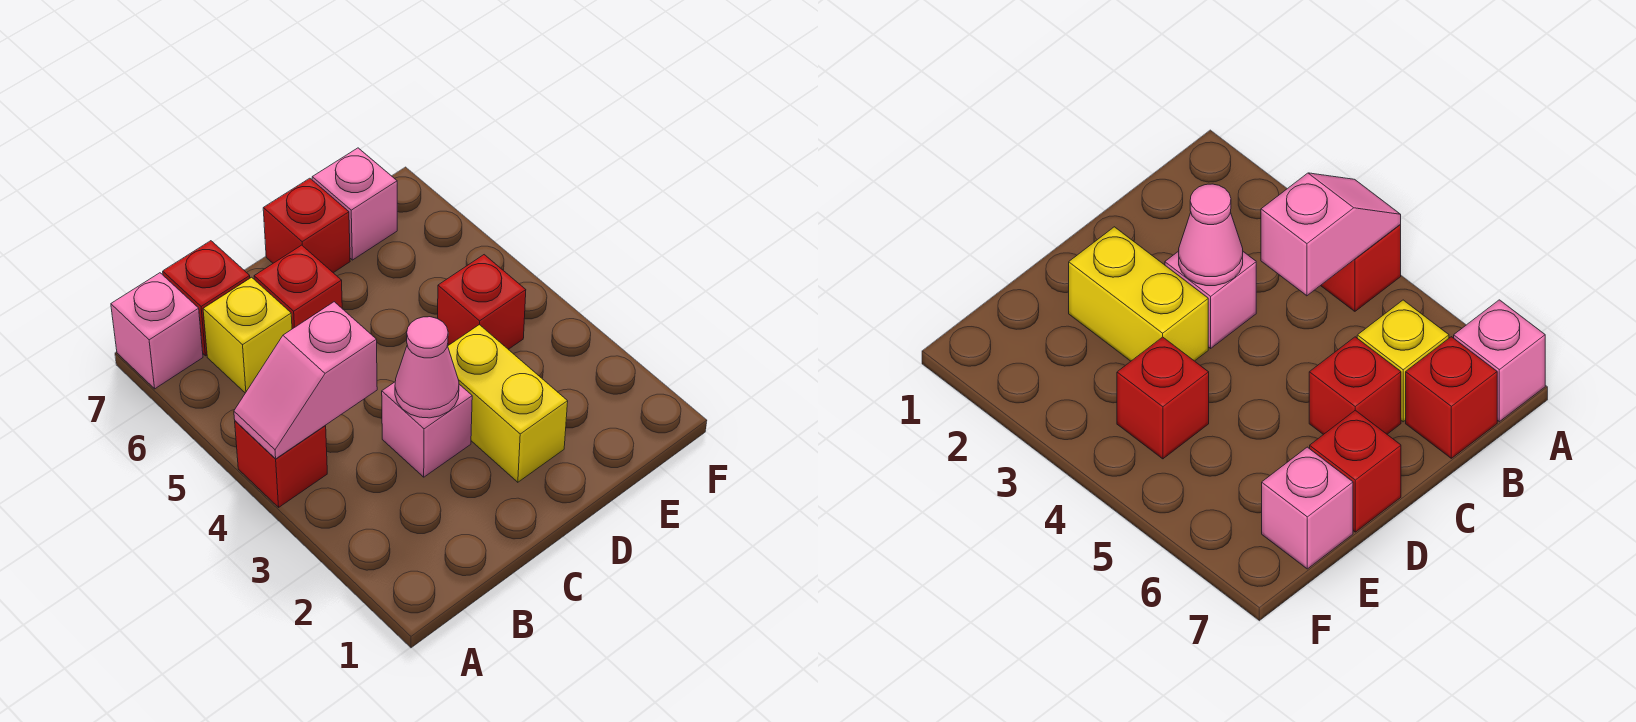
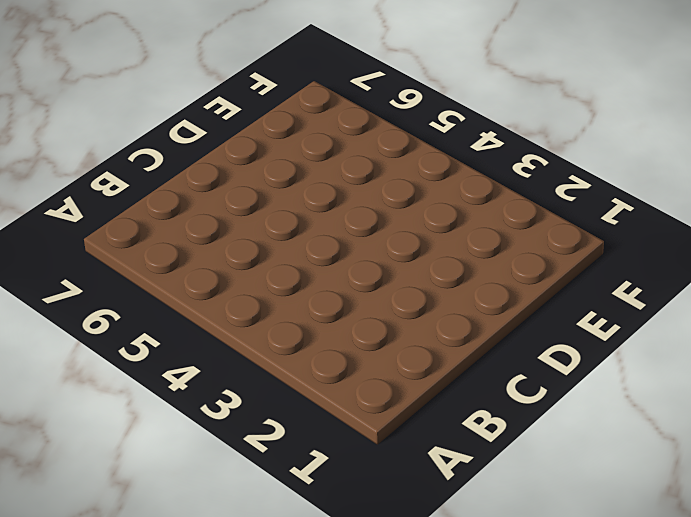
none -> red 1x1 brick [235,421,327,507]
none -> pink 1x1 brick [111,273,203,389]
none -> yellow 1x1 brick [203,277,292,393]

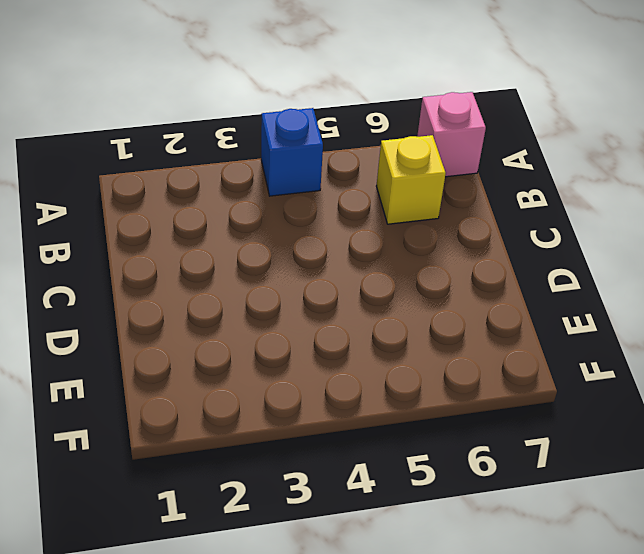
blue 1x1 brick [261,108,323,196] -> red 1x1 brick [235,421,327,507]
none -> red 1x1 brick [163,241,250,356]
none -> pink 1x1 brick [382,382,472,477]
none -> red 1x1 brick [254,245,342,329]

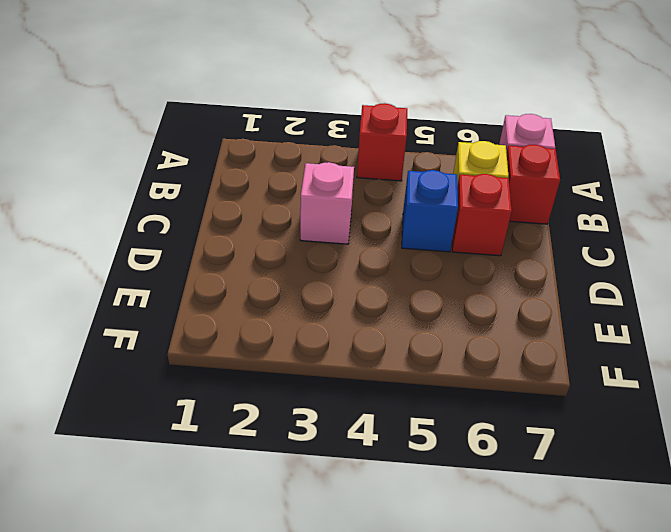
blue 1x1 brick [402,170,458,252] -> none
none -> yellow 1x2 brick [448,325,568,482]
none -> red 1x1 brick [263,178,350,273]
none -> red 1x1 brick [438,255,526,349]

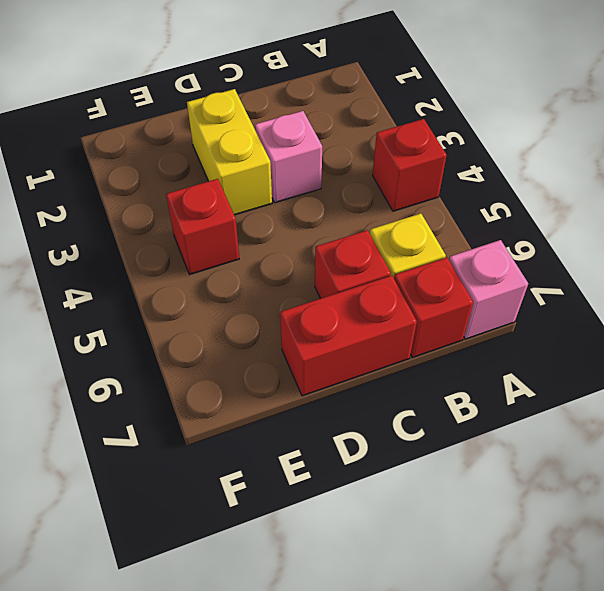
red 1x2 brick [280,275,417,396] -> red 1x1 brick [263,178,350,273]
none -> pink 1x1 brick [312,148,397,260]
none -> pink 1x2 slope [234,302,377,459]
none -> pink 1x1 cone [395,317,459,418]

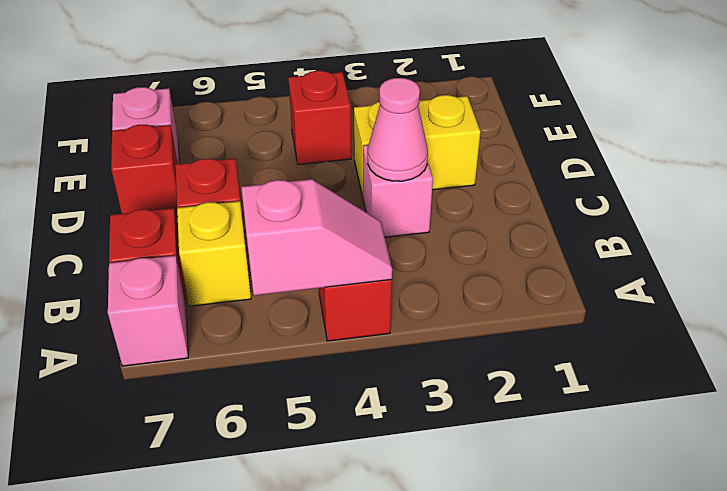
pink 1x2 slope [241,179,392,295] -> pink 1x2 slope turned to [234,302,377,459]

